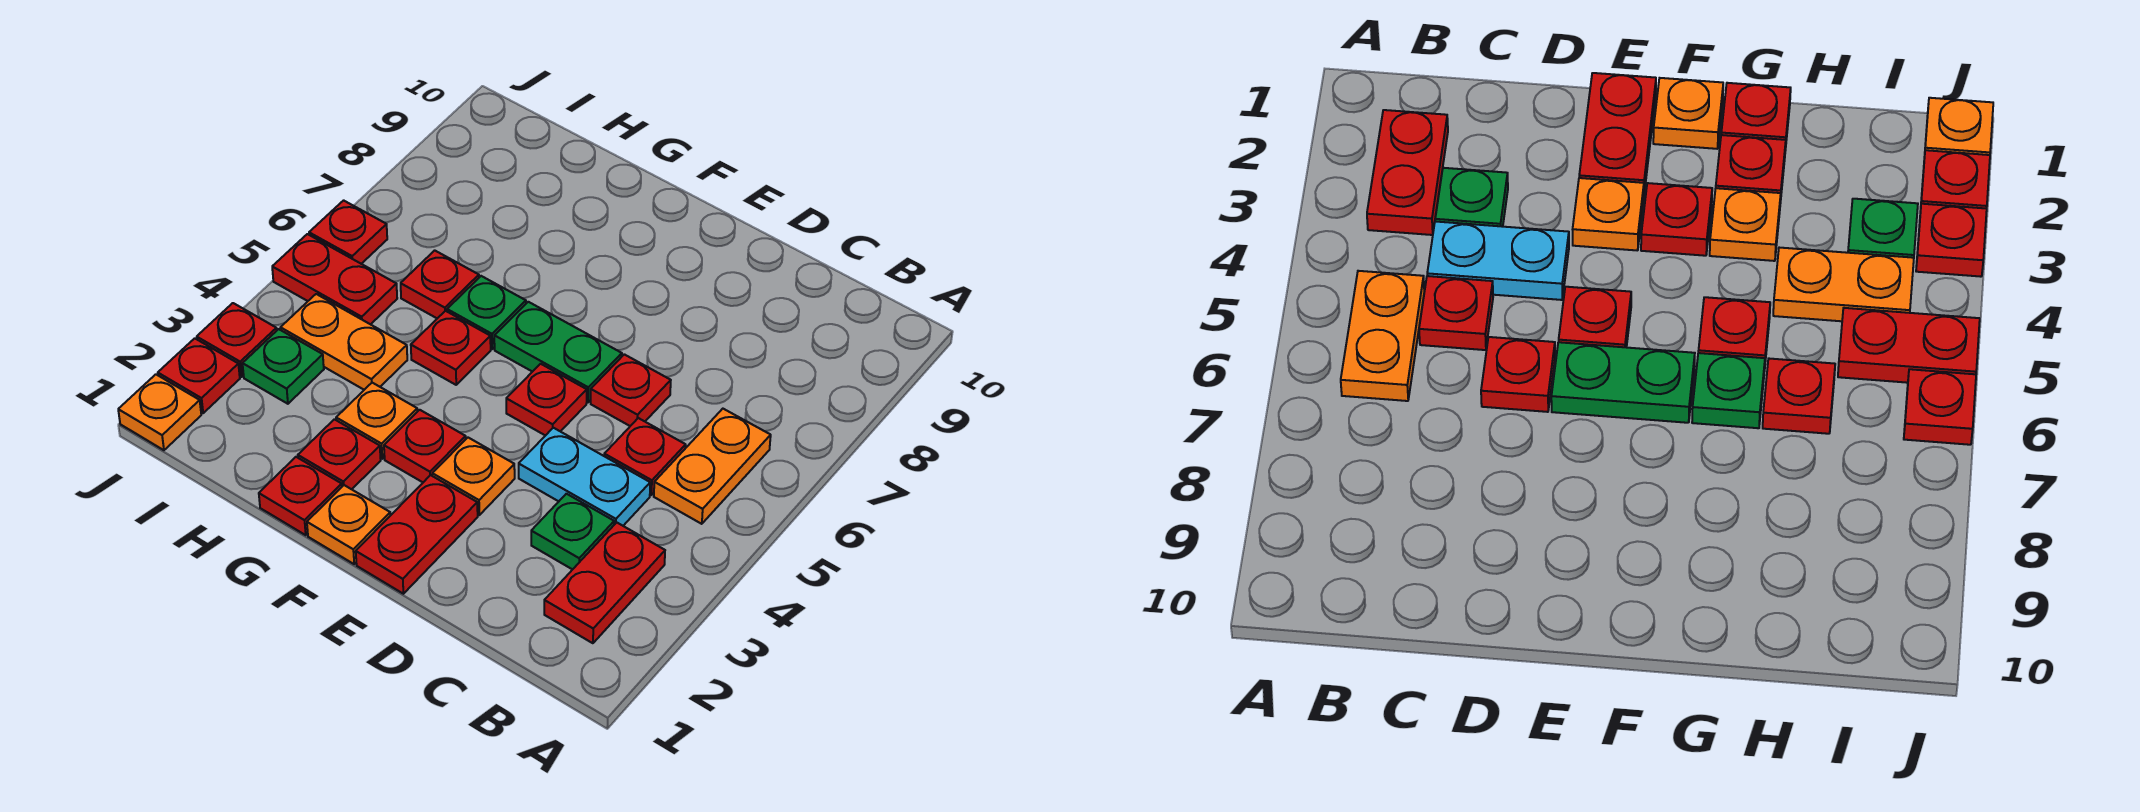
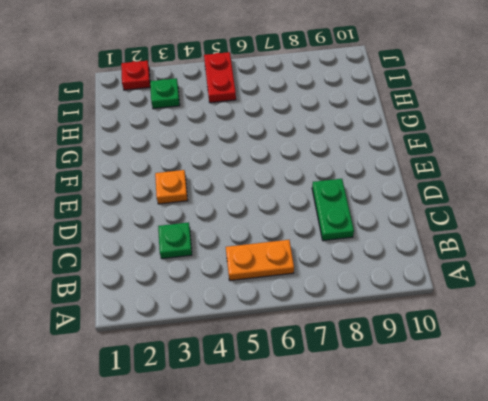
green 1x2 plate [312,179,354,241] -> green 1x2 plate moved to [494,302,622,402]
none -> red 1x2 plate [544,523,665,643]
none -> cyan 1x2 plate [519,428,650,526]
none -> red 1x1 plate [604,418,686,495]

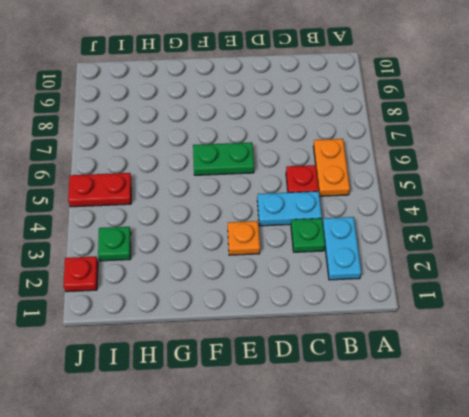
cyan 1x2 plate [323,217,361,280] -> red 1x2 plate [544,523,665,643]
none -> red 1x1 plate [591,354,671,426]
none -> red 1x2 plate [356,475,478,594]
none -> red 1x1 plate [506,364,587,436]

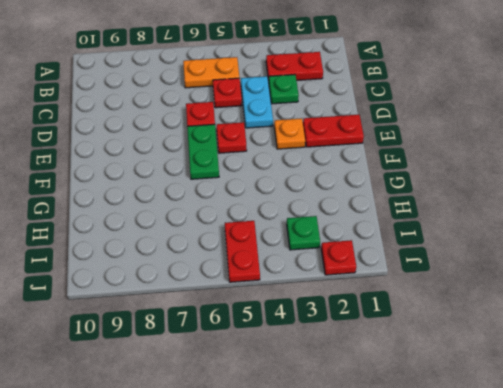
none -> orange 1x1 plate [307,485,390,564]
none -> red 1x1 plate [384,410,466,482]
none -> red 1x1 plate [259,457,342,535]

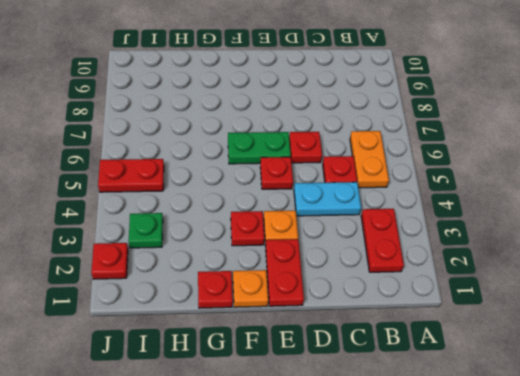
none -> green 1x1 plate [531,494,614,570]
none -> red 1x1 plate [298,419,381,489]
none -> orange 1x1 plate [336,383,417,459]

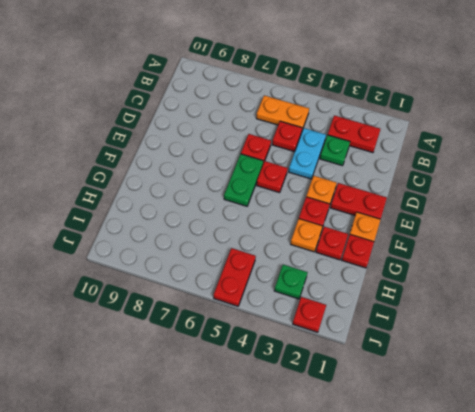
none -> red 1x1 plate [411,311,491,385]
none -> green 1x1 plate [447,276,526,349]
none -> orange 1x2 plate [281,294,407,390]

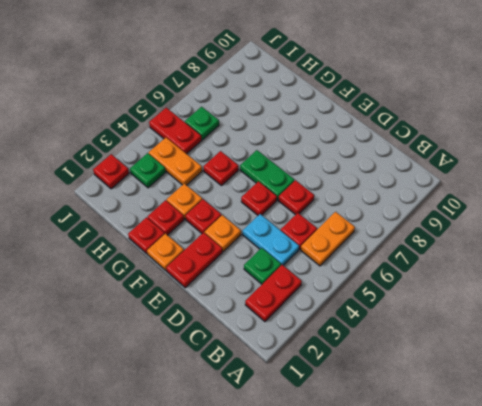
green 1x1 plate [185,107,219,140] -> green 1x1 plate moved to [447,276,526,349]
none -> red 1x1 plate [401,250,479,318]
none -> orange 1x1 plate [118,374,201,450]
none -> red 1x1 plate [197,303,277,377]

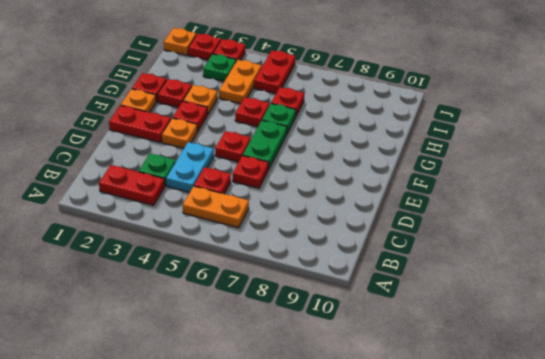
none -> red 1x1 plate [309,200,387,264]

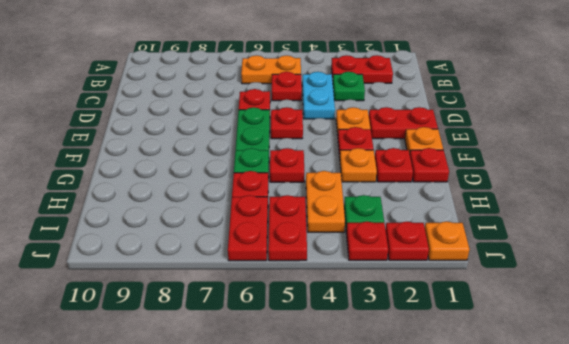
red 1x2 plate [228,195,268,261] -> red 1x1 plate [309,200,387,264]

